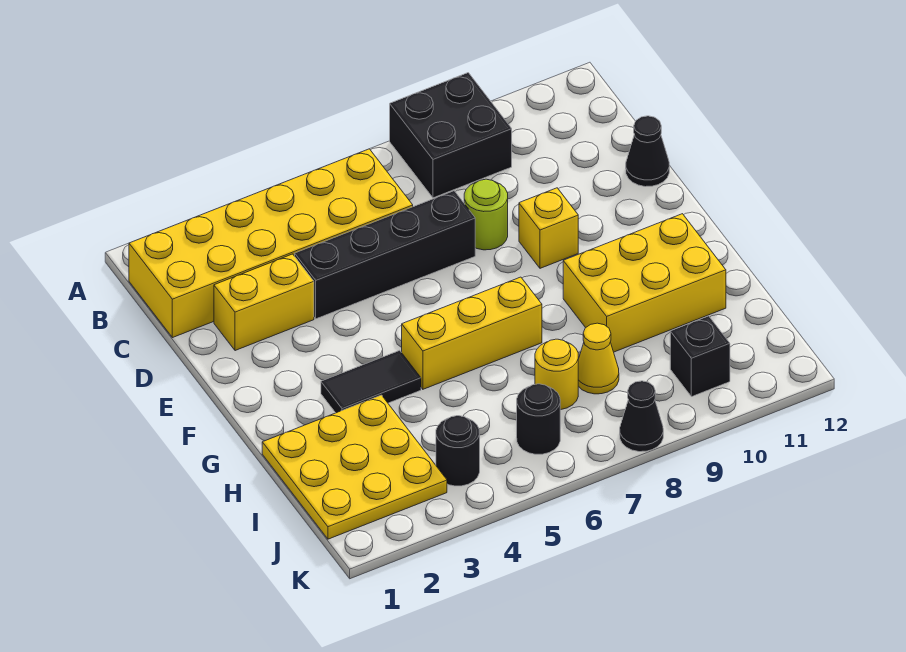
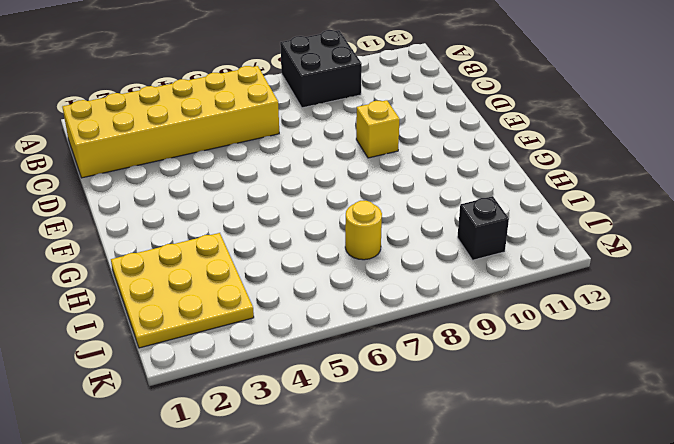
none -> yellow 1x2 brick [214,254,314,351]
none -> black 1x4 brick [295,191,475,319]
none -> lime 1x1 round brick [464,179,508,250]

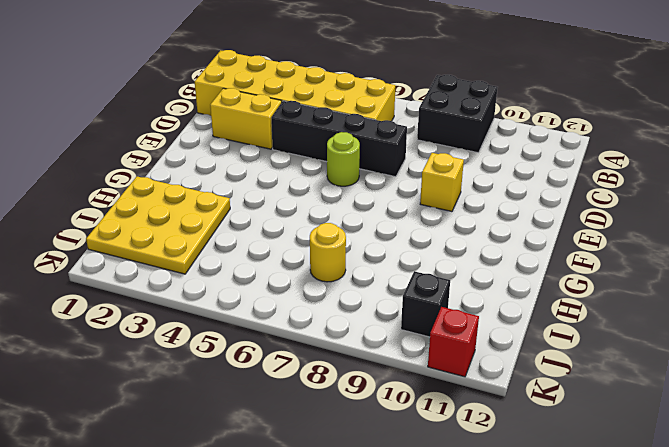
lime 1x1 round brick [327,132,360,186] -> lime 1x1 round brick moved to [464,179,508,250]
red 1x1 brick [428,307,479,377] -> none
none -> black 1x1 cone [626,116,669,187]
none -> black 1x2 tile [321,350,421,413]
none -> yellow 1x3 brick [402,277,542,389]

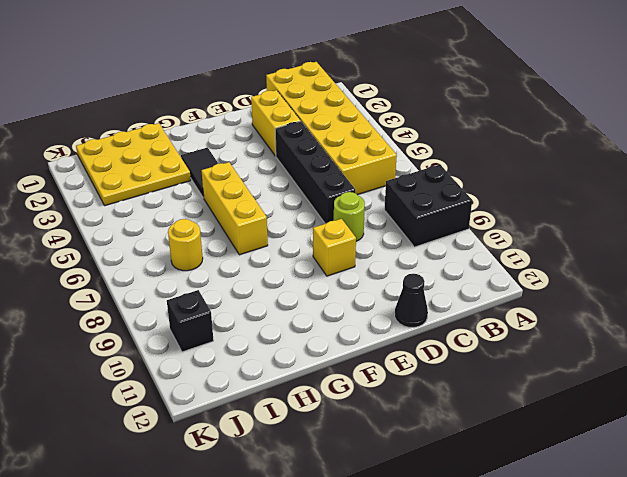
none -> yellow 2x3 brick [563,214,726,352]
none -> yellow 1x1 cone [578,323,619,394]
none -> black 1x1 round brick [436,416,480,486]

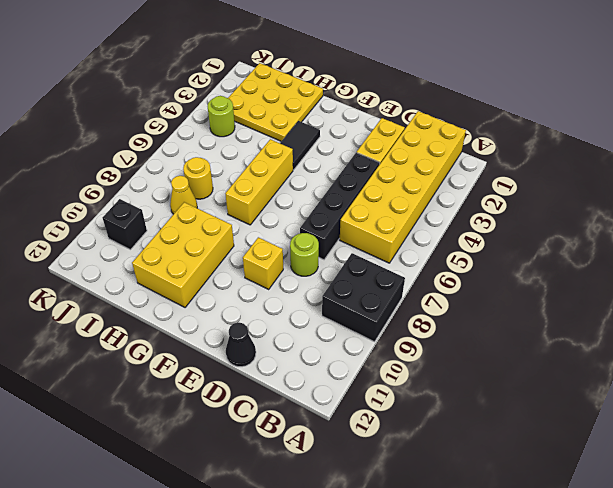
lime 1x1 round brick [208,96,235,137] -> black 1x1 round brick [436,416,480,486]
none -> black 1x1 round brick [517,384,560,454]
none -> black 1x1 cone [620,381,663,452]

